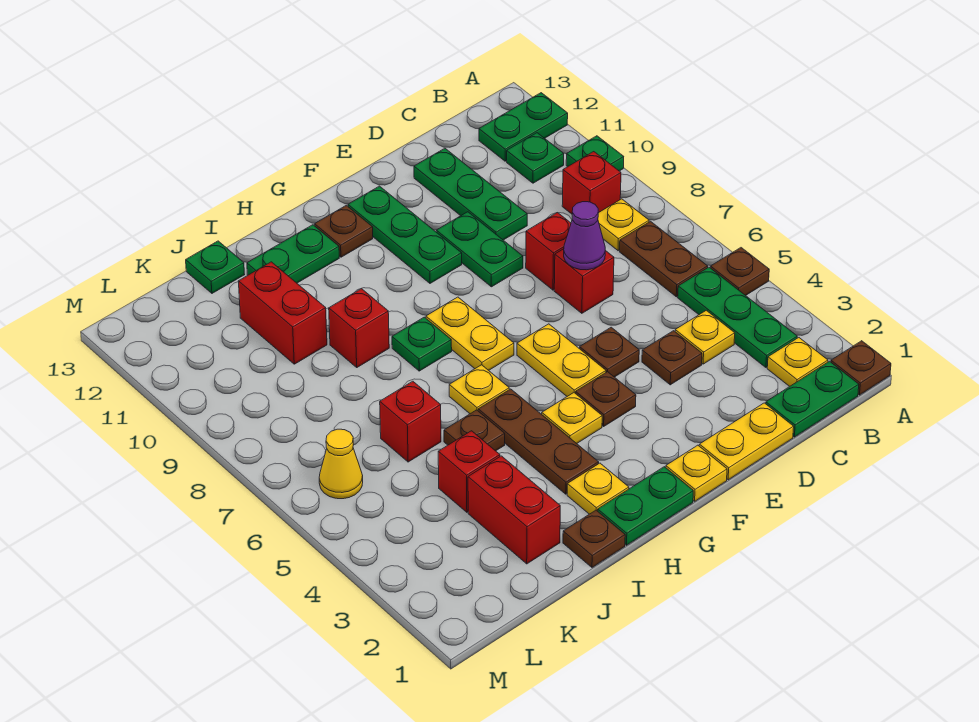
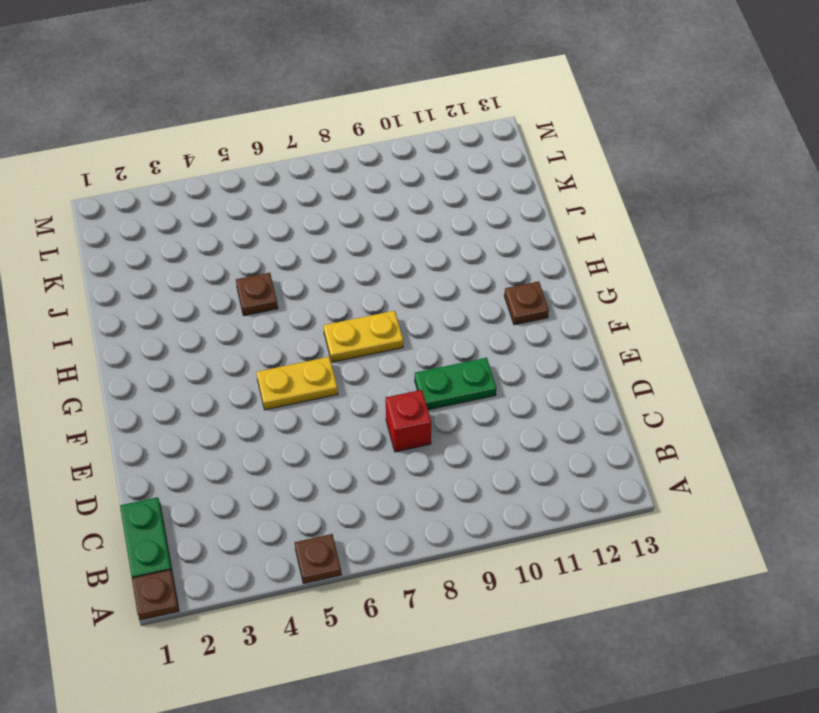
none -> green 1x1 plate [566,136,624,171]
none -> green 1x2 plate [479,93,568,161]
none -> yellow 1x1 plate [767,338,828,386]
none -> green 1x3 plate [678,267,797,367]

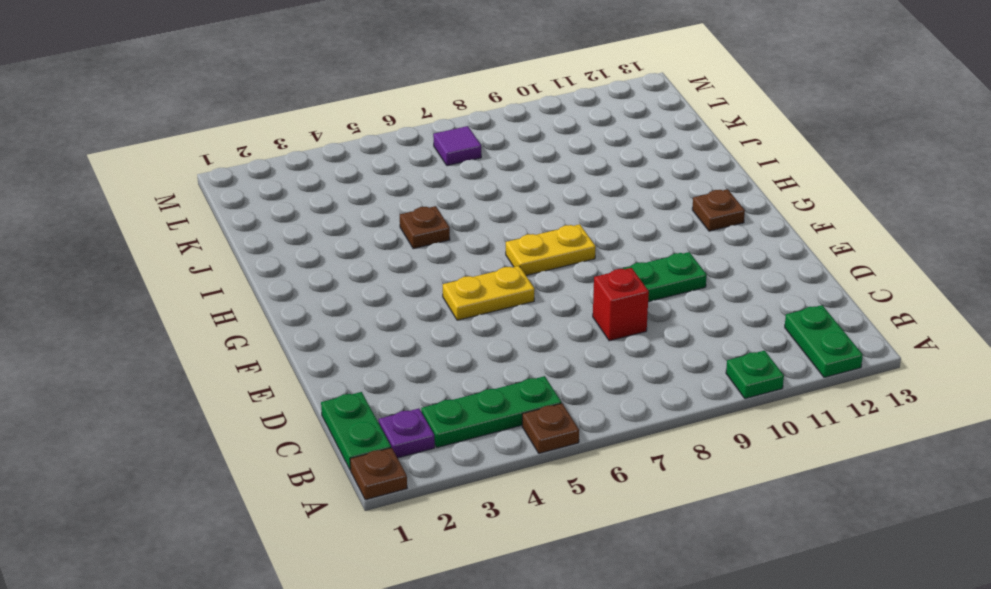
purple 1x1 plate [379,409,435,458] -> yellow 1x1 plate [767,338,828,386]
purple 1x1 tile [433,126,481,166] -> none
none -> brown 1x2 plate [620,221,708,297]
none -> yellow 1x1 plate [598,199,649,251]
none -> red 1x1 brick [562,152,621,214]
none -> green 1x1 plate [507,133,564,183]

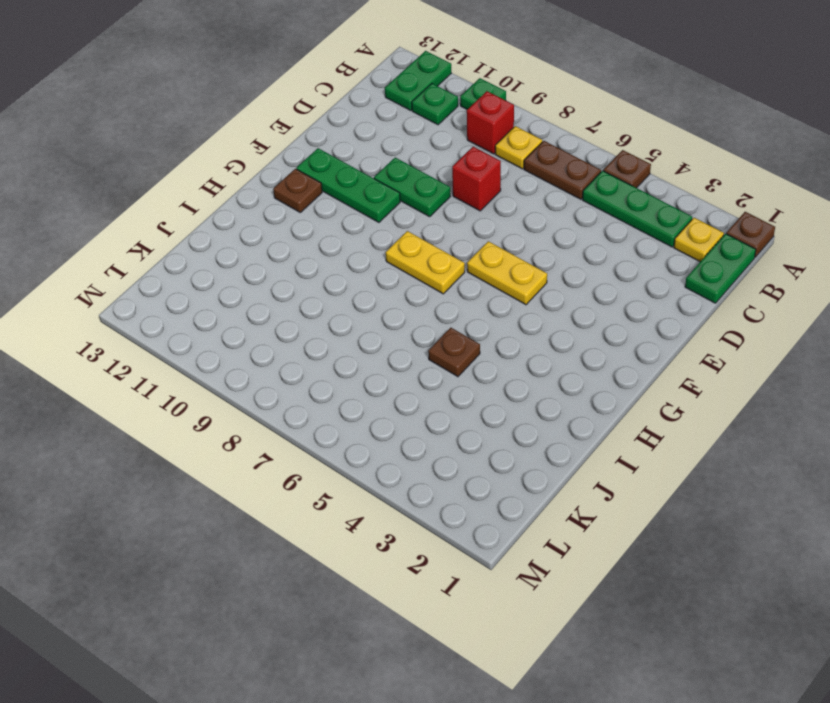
none -> yellow 1x1 plate [675,310,735,364]
none -> yellow 1x2 plate [699,403,794,480]
none -> brown 1x1 plate [642,331,702,385]
none -> red 1x1 brick [554,249,614,313]

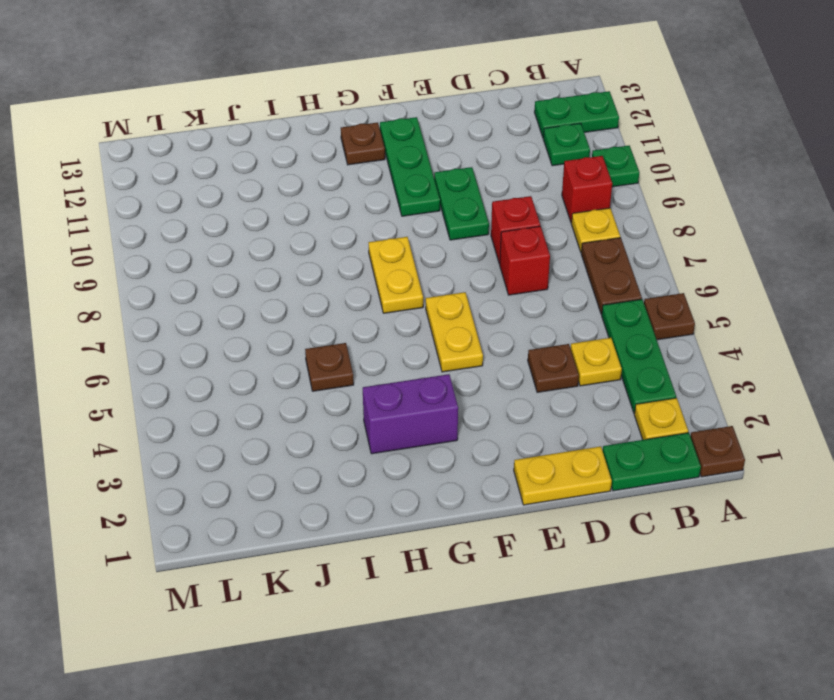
purple 1x2 brick [363,374,458,454] -> brown 1x3 plate [478,389,599,494]
none -> green 1x3 plate [414,148,527,240]
none -> brown 1x1 plate [580,327,639,377]
none -> yellow 1x1 plate [666,445,727,501]
none -> brown 1x1 plate [576,372,636,426]

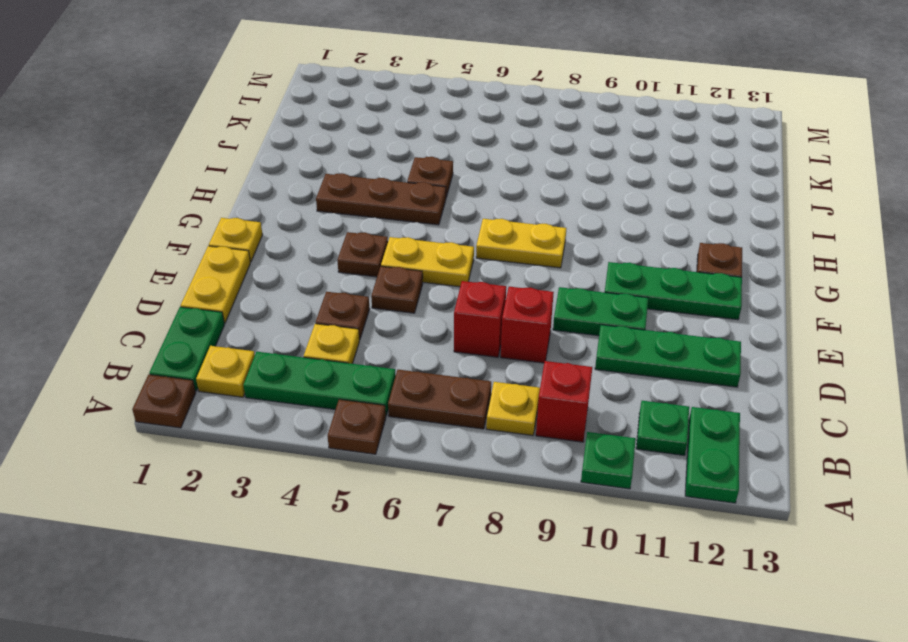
none -> green 1x2 plate [598,467,693,545]
none -> yellow 1x1 plate [542,393,602,443]
none -> yellow 1x1 plate [567,463,629,514]
none -> yellow 1x1 plate [449,365,509,414]

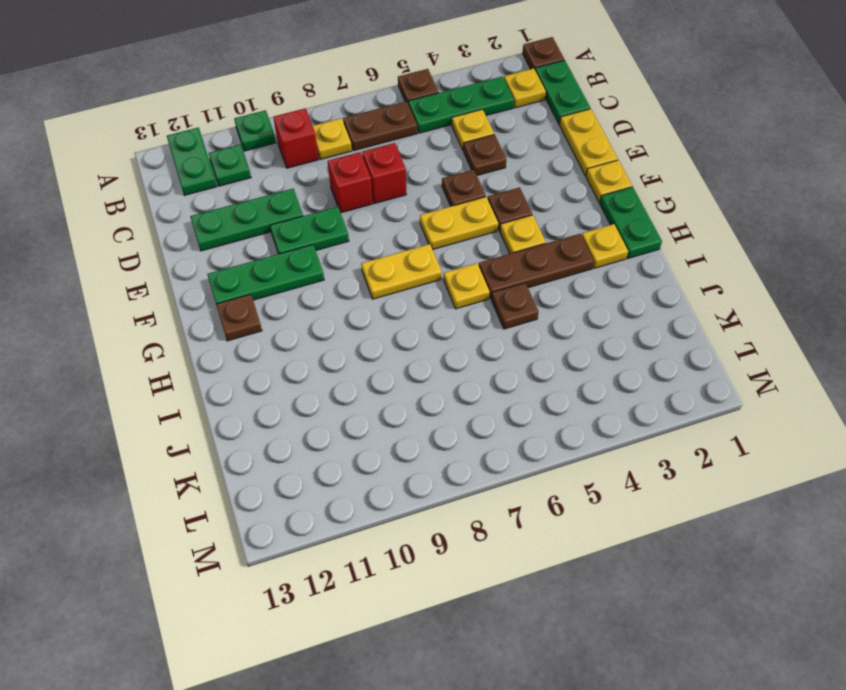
none -> green 1x1 plate [392,317,452,371]
none -> green 1x2 plate [247,225,339,283]
none -> brown 1x1 plate [563,510,625,567]
none -> red 1x1 brick [329,289,389,367]

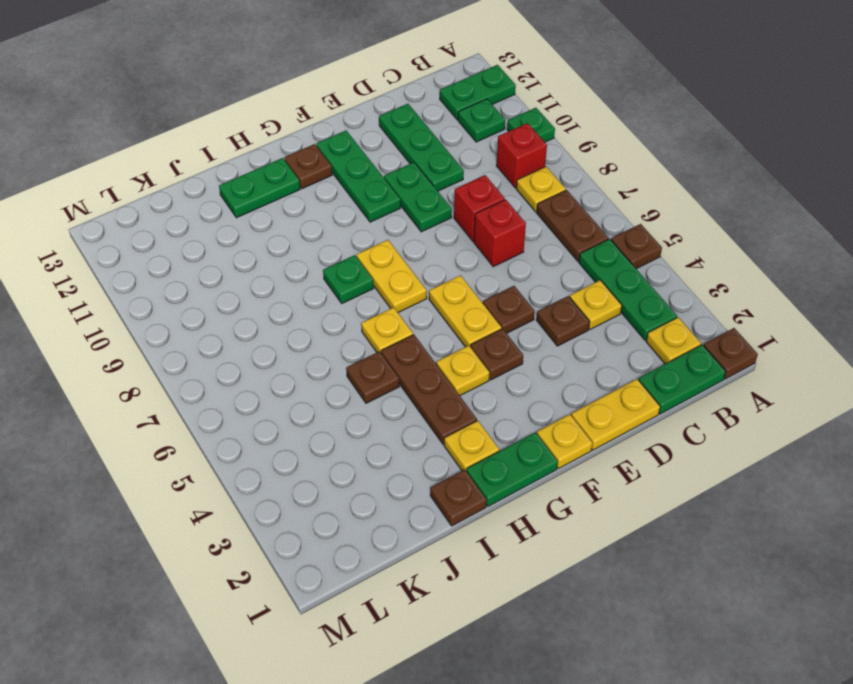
none -> red 1x1 brick [329,289,389,367]
none -> red 1x2 brick [468,456,560,564]
none -> red 1x1 brick [438,431,500,512]
none -> red 1x1 brick [380,381,441,462]

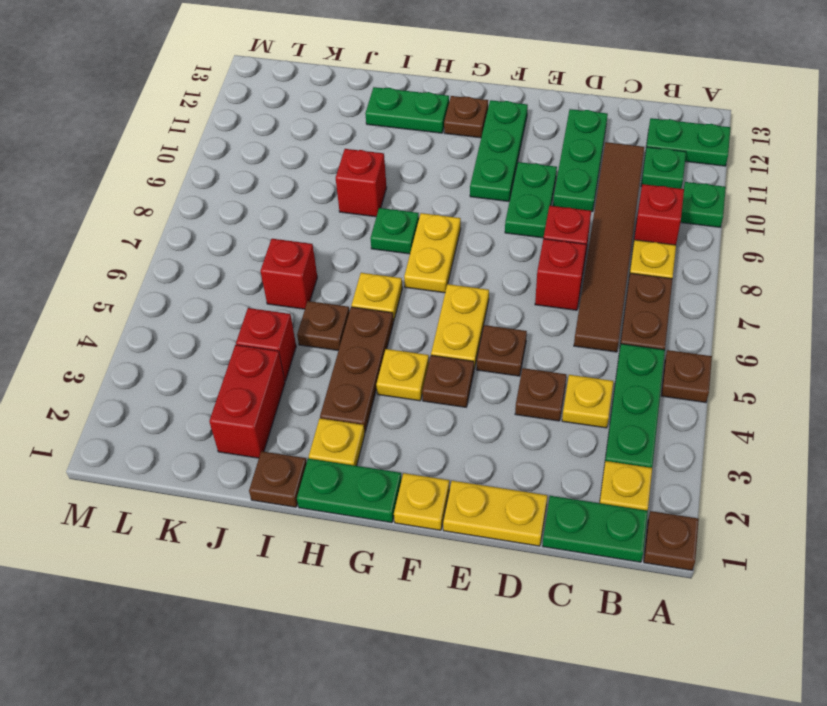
brown 1x6 tile [574,142,644,352] -> none
none -> red 1x2 brick [238,262,327,364]
none -> green 1x1 plate [186,241,245,293]
none -> yellow 1x1 cone [319,429,363,499]
none -> purple 1x1 cone [564,202,605,270]

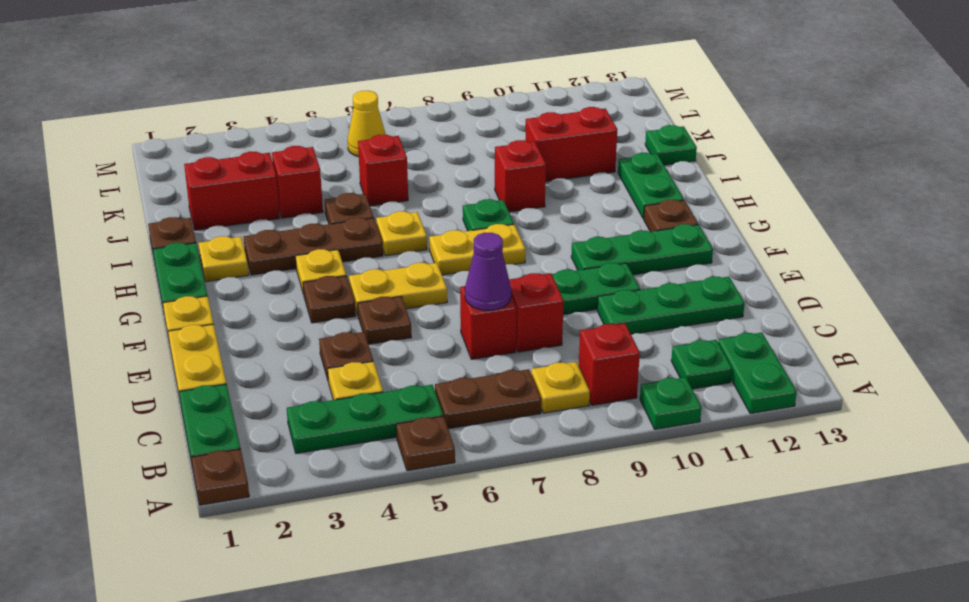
none -> yellow 1x1 plate [767,338,828,386]

